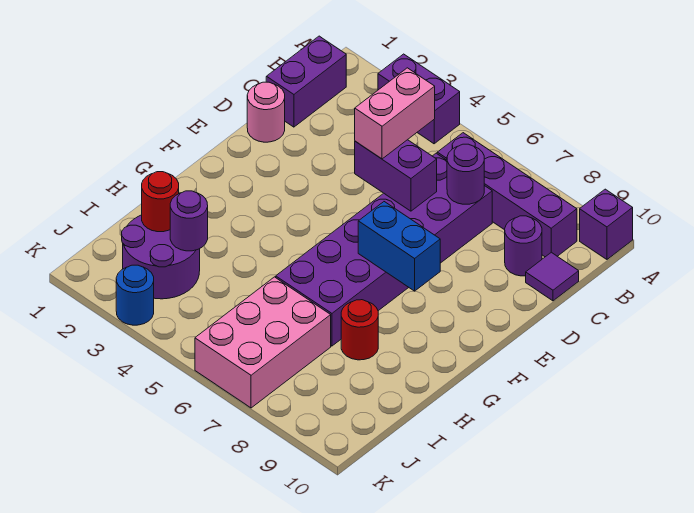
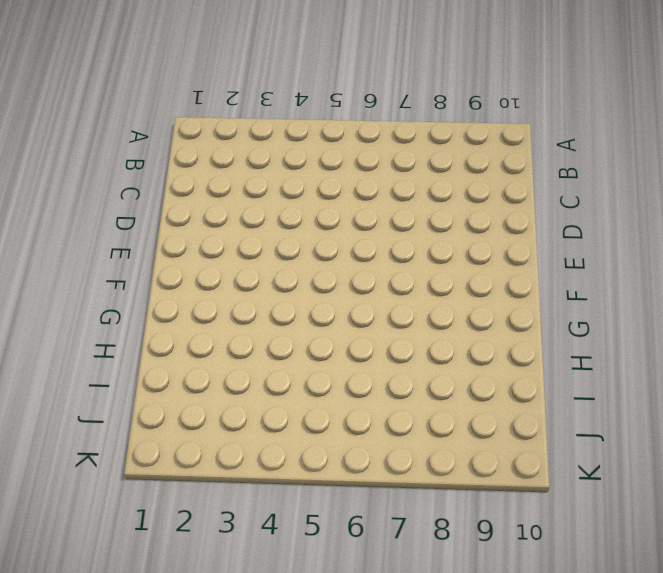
none -> purple 1x2 brick [378,54,460,144]
none -> purple 1x1 brick [580,189,633,259]
none -> purple 1x2 brick [266,36,346,127]

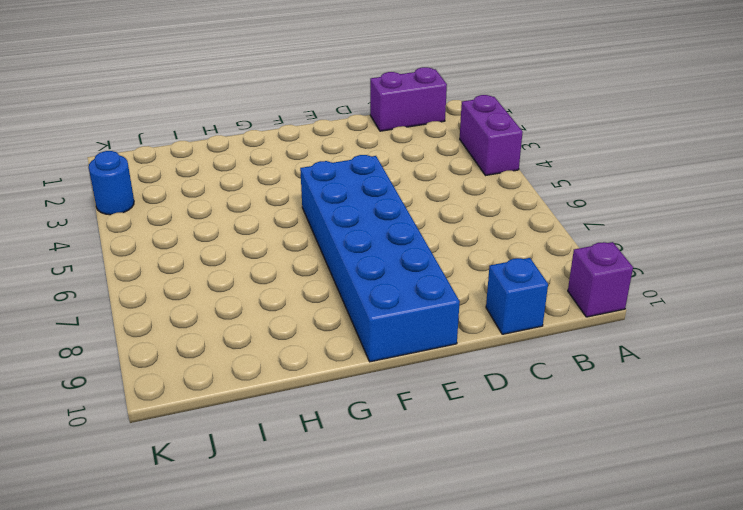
blue 1x1 brick [486,258,548,334] -> purple 1x1 tile [526,252,579,301]
blue 2x6 brick [300,155,460,362] -> purple 2x6 brick [276,153,492,346]
none -> purple 1x4 brick [437,133,577,257]
none -> purple 1x1 round brick [505,216,542,276]
none -> pink 1x1 round brick [247,82,285,142]

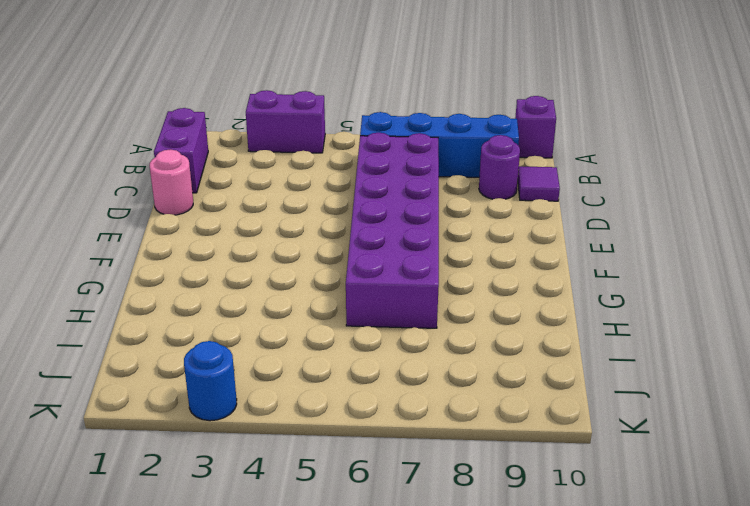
blue 1x4 brick [360,112,519,177] -> purple 1x4 brick [437,133,577,257]
none -> red 1x1 round brick [341,300,378,360]
none -> purple 2x2 round brick [122,215,200,299]
none -> pink 2x3 brick [195,277,331,408]

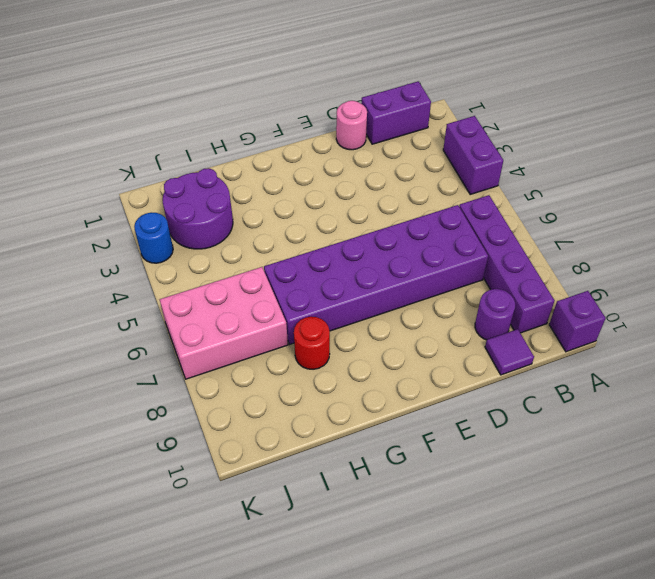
none -> purple 1x1 round brick [447,144,484,204]
none -> purple 1x2 brick [355,140,437,211]
none -> blue 1x2 brick [358,202,440,291]

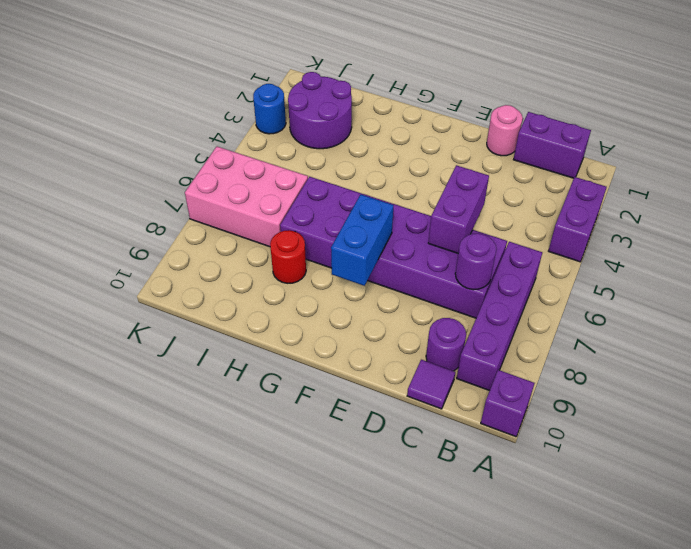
none -> red 1x1 round brick [142,172,179,232]
none -> purple 1x1 round brick [170,191,208,251]
none -> pink 1x2 brick [355,68,435,159]

